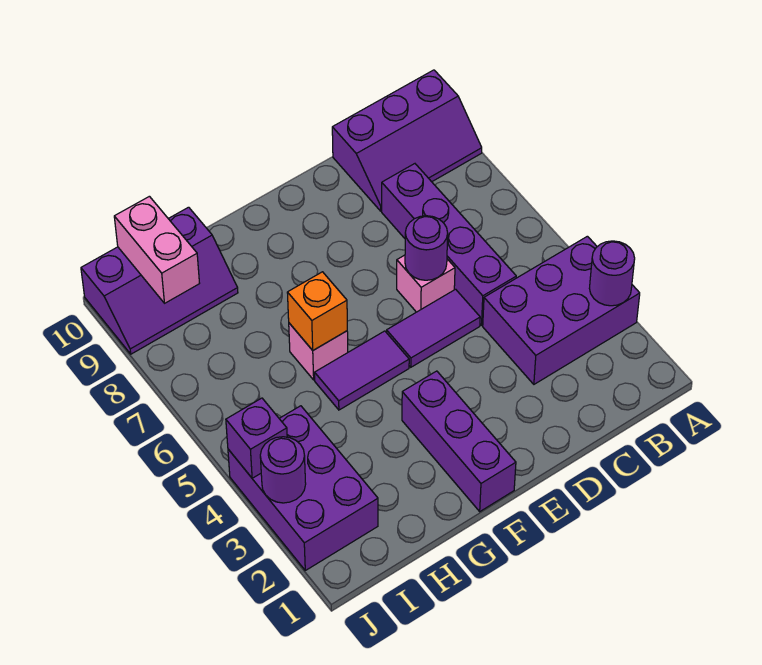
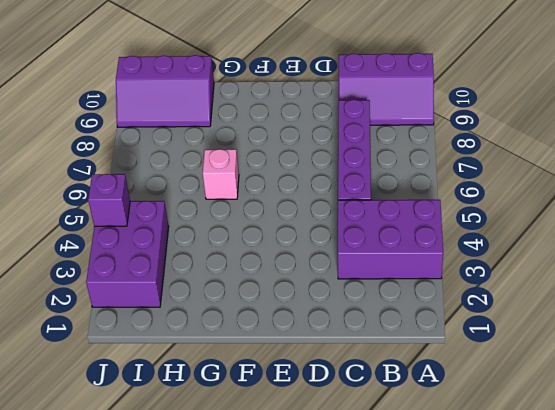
none -> purple 1x2 tile [387,289,480,367]
none -> pink 1x1 brick [397,255,455,312]
none -> purple 1x3 brick [402,371,516,511]

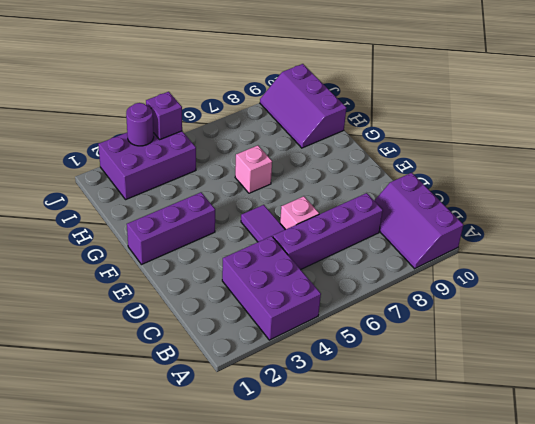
none -> purple 1x2 tile [315,331,409,410]
none -> purple 1x1 round brick [589,241,635,306]
none -> purple 1x1 round brick [405,216,448,280]

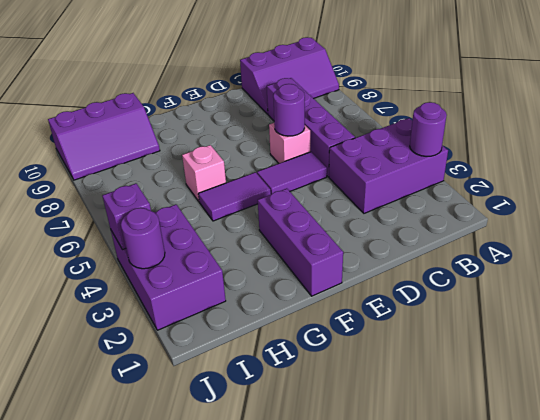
none -> orange 1x1 brick [287,272,347,350]
none -> pink 1x2 brick [114,196,200,303]

